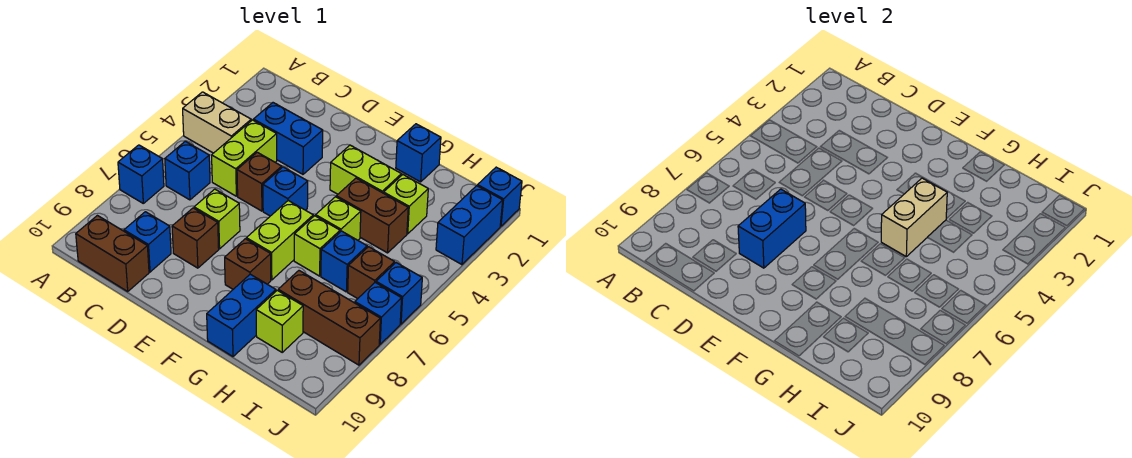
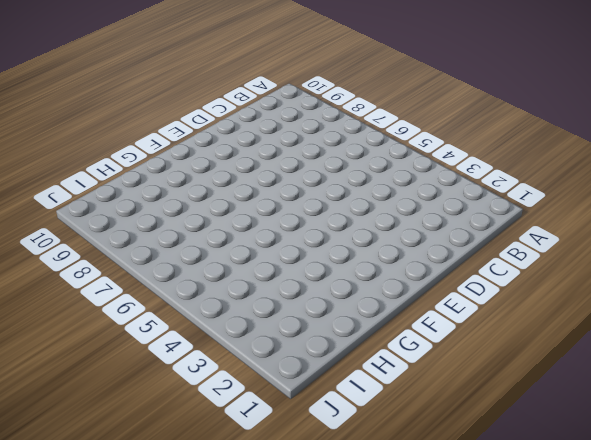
none -> tan 1x2 brick [183,92,251,153]
none -> blue 1x1 brick [118,145,164,203]
none -> blue 1x1 brick [165,141,210,200]
none -> brown 1x2 brick [76,216,149,291]

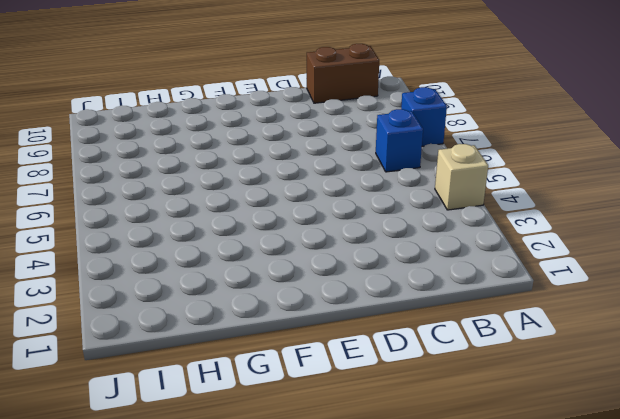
tan 1x1 brick [435,144,488,210] -> tan 1x2 brick [183,92,251,153]
none -> blue 1x2 brick [253,103,323,174]
none -> lime 1x2 brick [212,120,277,196]
none -> blue 1x1 brick [124,212,171,272]
none -> brown 1x1 brick [237,152,282,211]

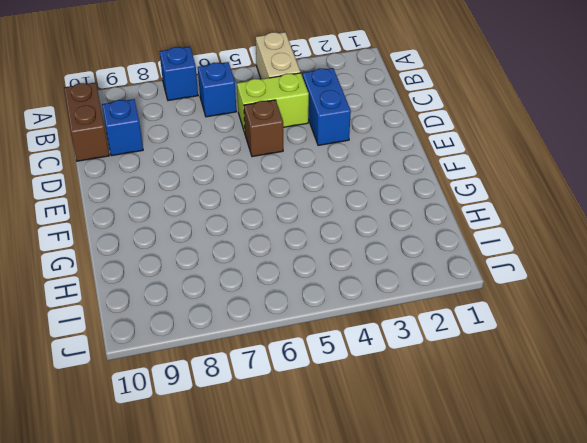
none -> lime 1x1 brick [194,189,240,249]
none -> brown 1x1 brick [172,208,219,268]
none -> blue 1x1 brick [263,167,308,216]
none -> lime 1x2 brick [330,145,401,194]

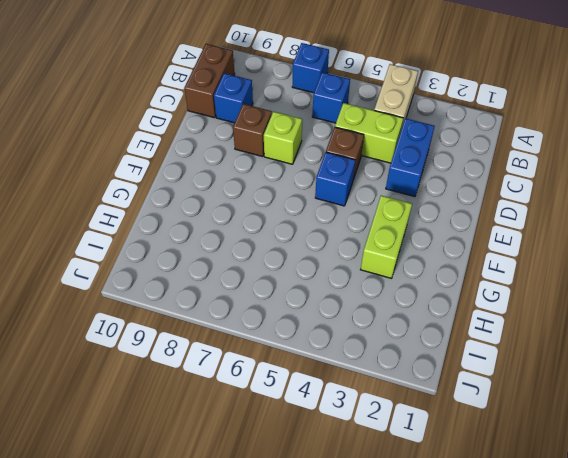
none -> lime 1x2 brick [246,201,313,280]
none -> brown 1x1 brick [225,239,271,289]
none -> blue 1x1 brick [396,124,441,182]
none -> brown 1x2 brick [336,178,408,253]

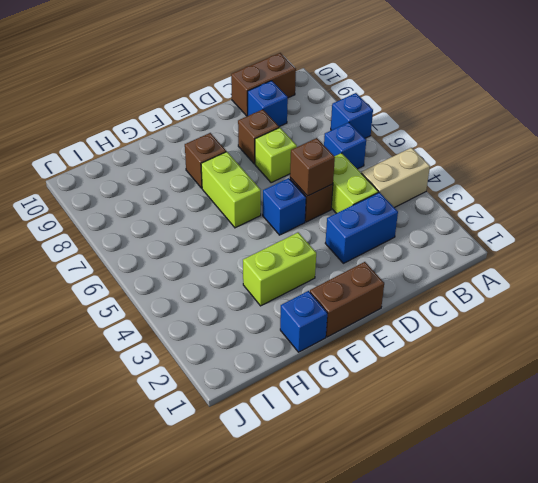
brown 1x1 brick [290,138,335,196] -> brown 1x1 brick moved to [348,247,395,299]
brown 1x2 brick [310,262,384,337] -> brown 1x2 brick moved to [336,178,408,253]
none -> lime 1x1 brick [316,197,361,240]
none -> lime 1x1 brick [294,216,340,276]
none -> blue 1x2 brick [207,274,276,356]
none -> lime 1x1 brick [384,175,428,234]

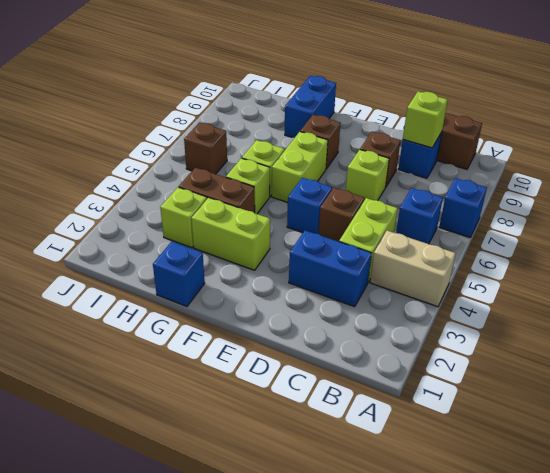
lime 1x1 brick [403,91,448,148] -> lime 1x1 brick moved to [256,290,303,352]
none -> blue 1x1 brick [321,231,367,292]
none -> brown 1x3 brick [278,271,380,365]
none -> blue 1x1 brick [477,167,522,226]
none -> blue 1x2 brick [436,186,503,265]

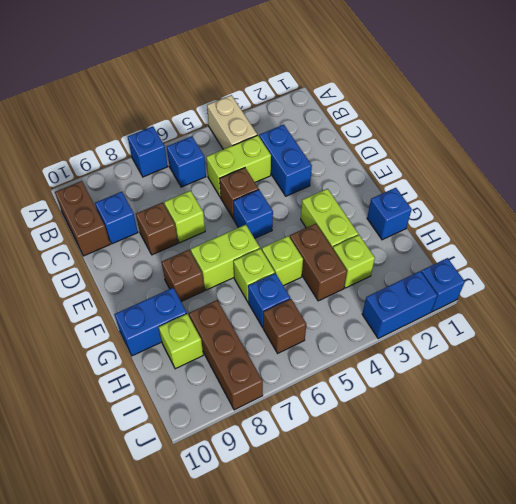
none -> blue 1x1 brick [376,263,422,324]
none -> blue 1x1 brick [355,283,402,344]
none -> blue 1x2 brick [738,189,806,268]
none -> tan 1x2 brick [881,178,947,257]

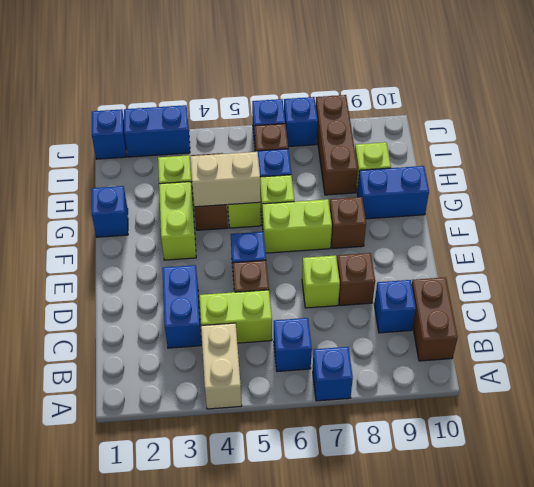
none -> blue 1x2 brick [738,189,806,268]

